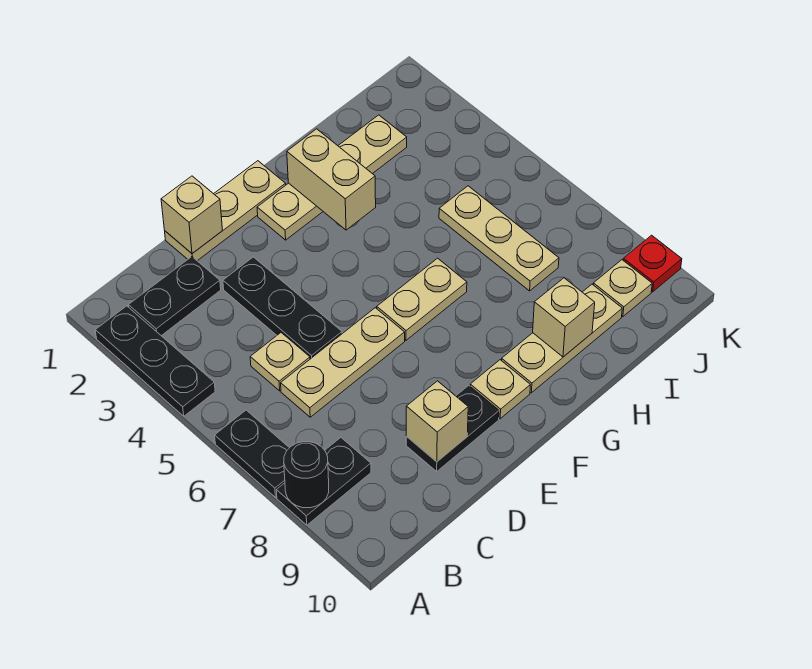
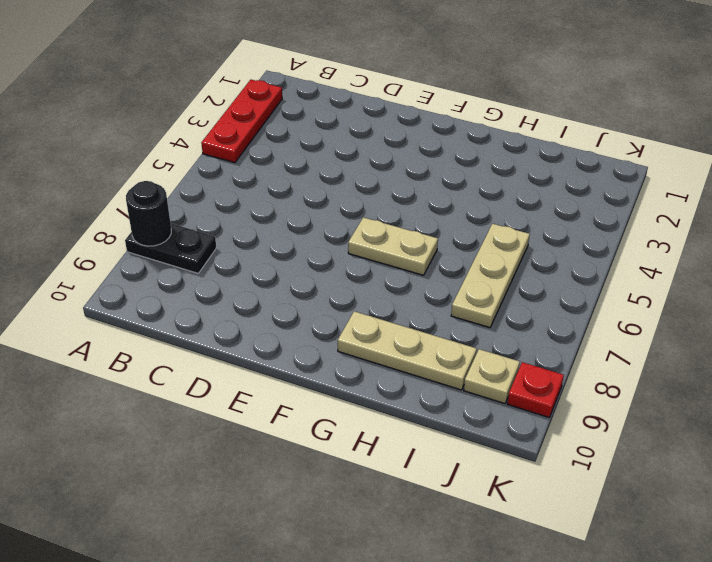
red 1x3 plate [201,80,282,163] -> black 1x3 plate [95,306,215,416]
none -> black 1x2 plate [215,410,289,497]
none -> black 1x2 plate [129,257,221,336]
none -> tan 1x1 plate [250,333,310,391]

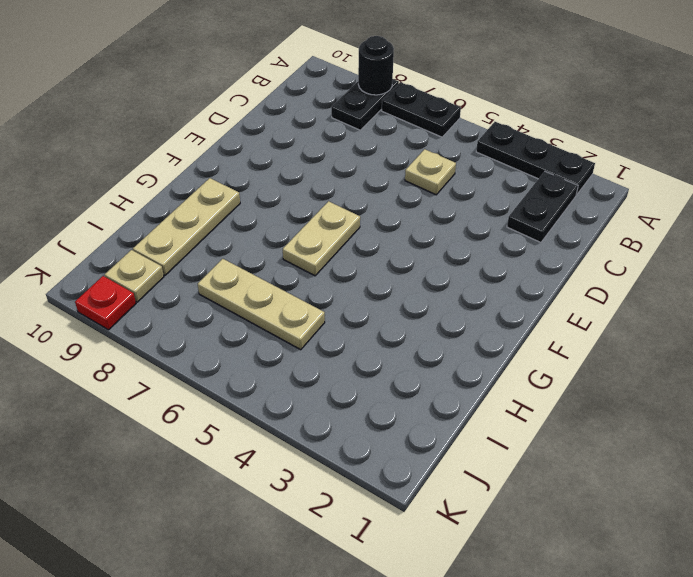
none -> tan 1x3 plate [281,308,405,417]
none -> tan 1x3 plate [165,161,286,261]
none -> black 1x3 plate [223,257,342,359]

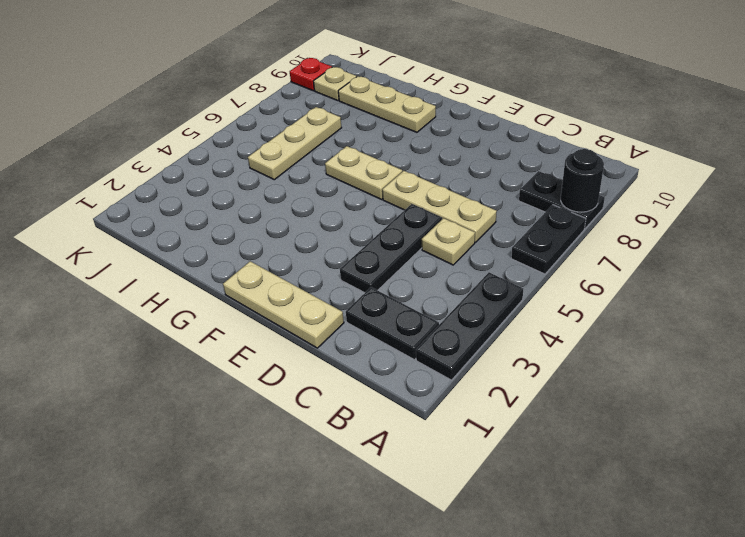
none -> black 1x2 plate [406,385,499,471]
none -> tan 1x4 plate [257,115,407,240]
none -> tan 1x1 plate [470,360,530,419]

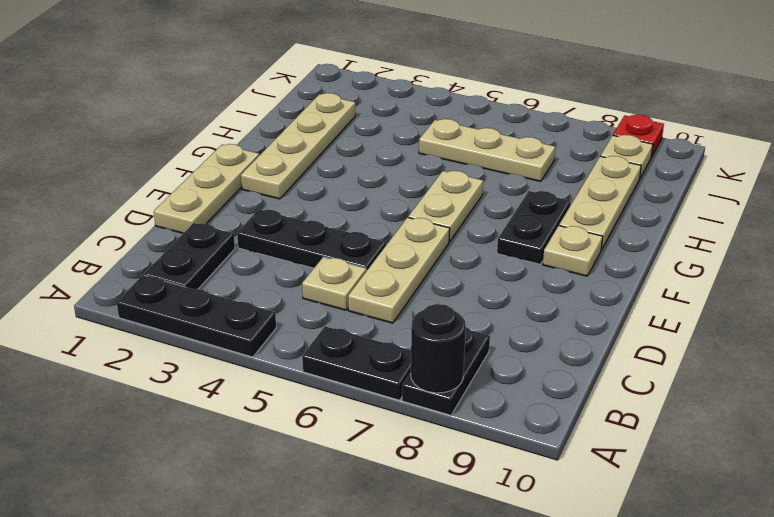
black 1x2 plate [497,191,571,264] -> black 1x2 plate moved to [406,385,499,471]
none -> tan 1x1 brick [161,176,223,253]
none -> tan 1x1 brick [406,381,468,462]
none -> tan 1x2 brick [287,129,376,230]

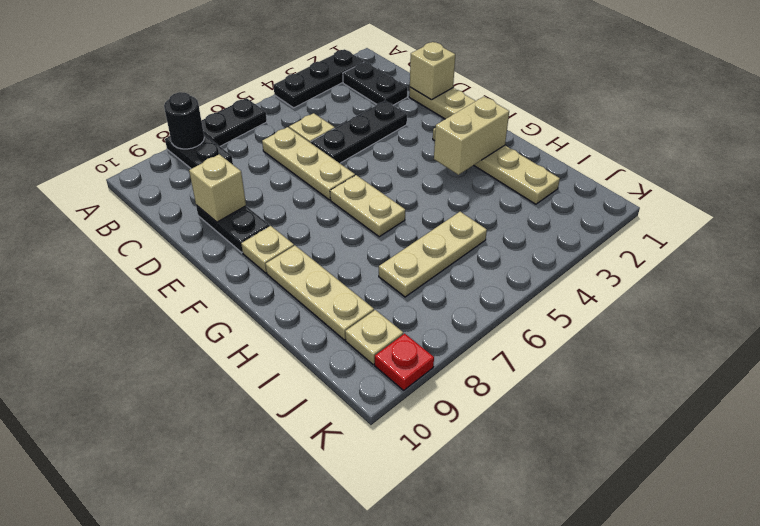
none -> tan 1x1 brick [533,278,595,357]

